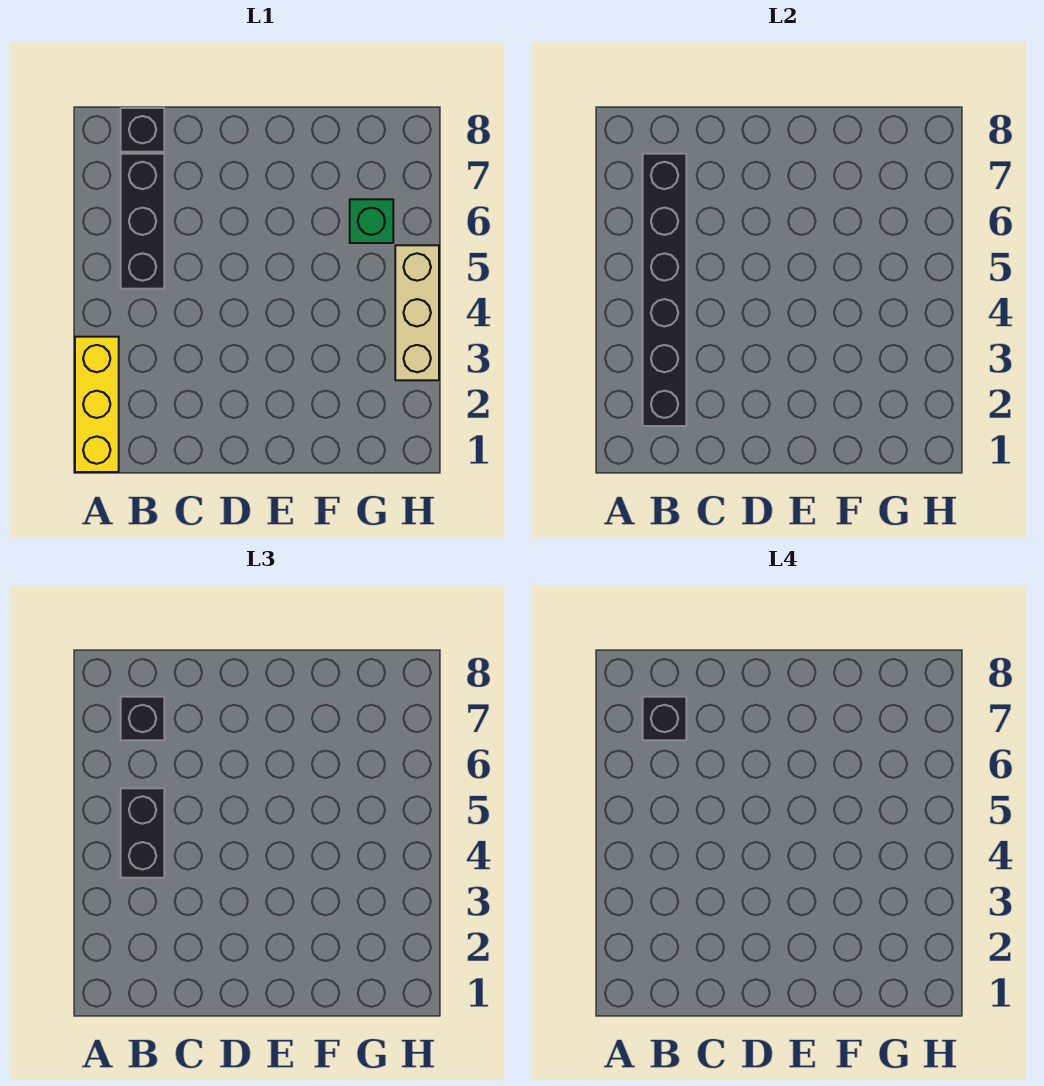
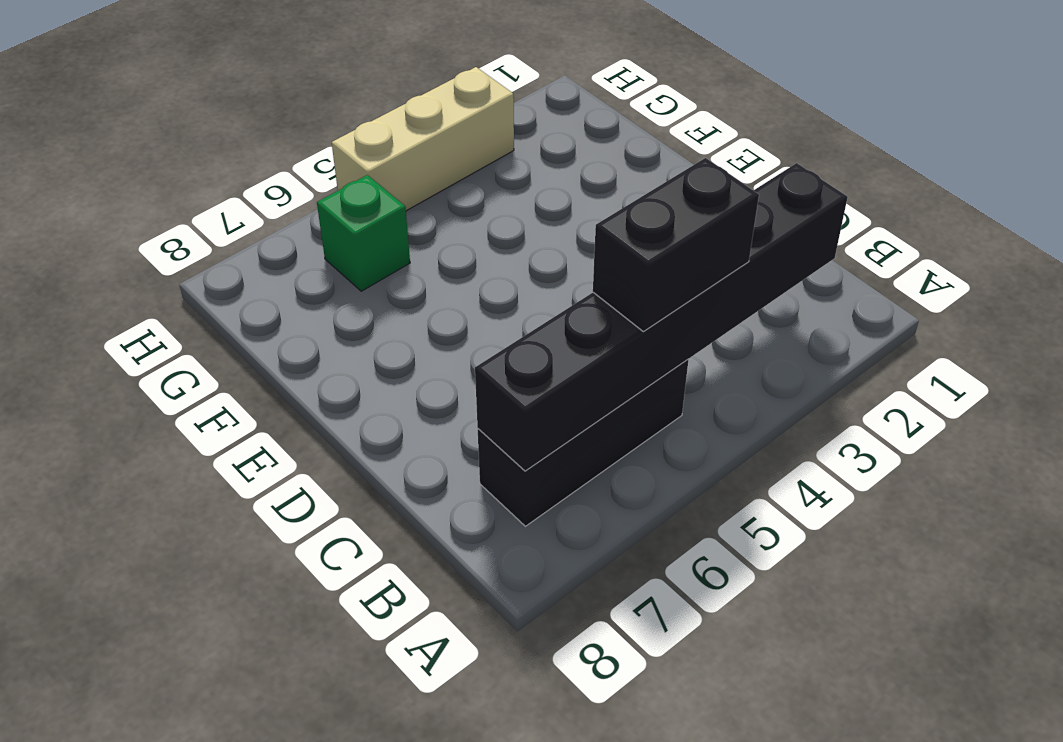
none -> yellow 1x3 brick [75,337,119,472]
none -> black 1x1 brick [121,108,164,152]

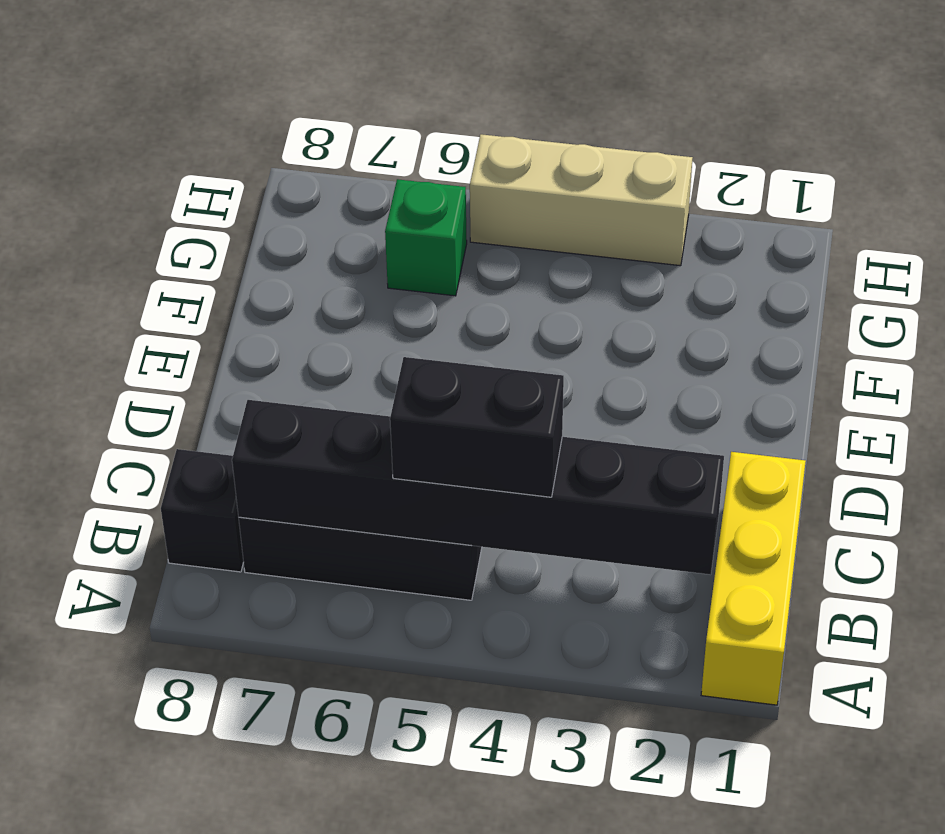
yellow 1x3 brick [701,452,806,705] -> yellow 1x3 brick turned to [75,337,119,472]
none -> black 1x1 brick [121,697,164,740]
none -> black 1x1 brick [643,697,686,740]

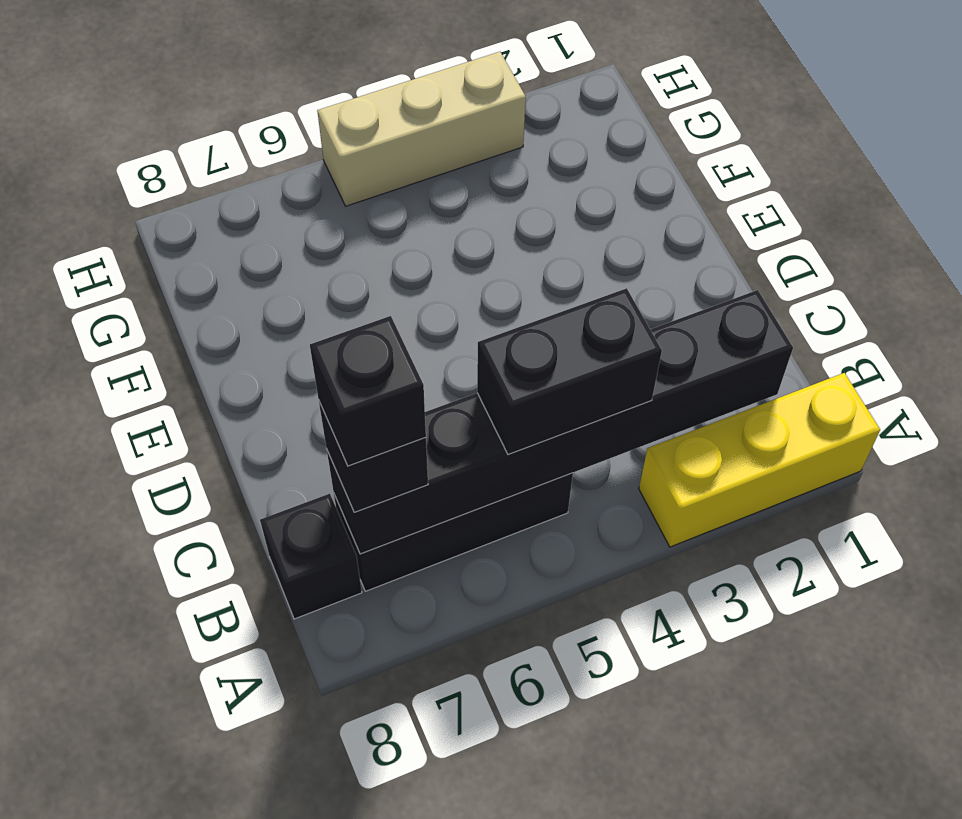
none -> green 1x1 brick [350,199,393,243]

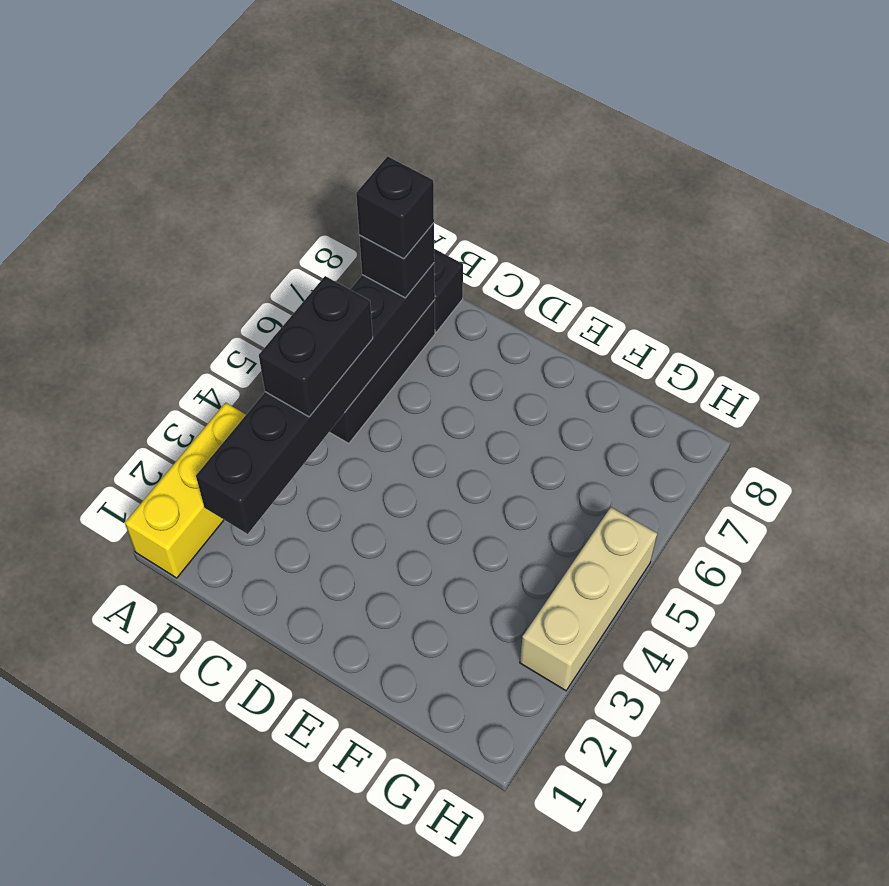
none -> green 1x1 brick [350,199,393,243]

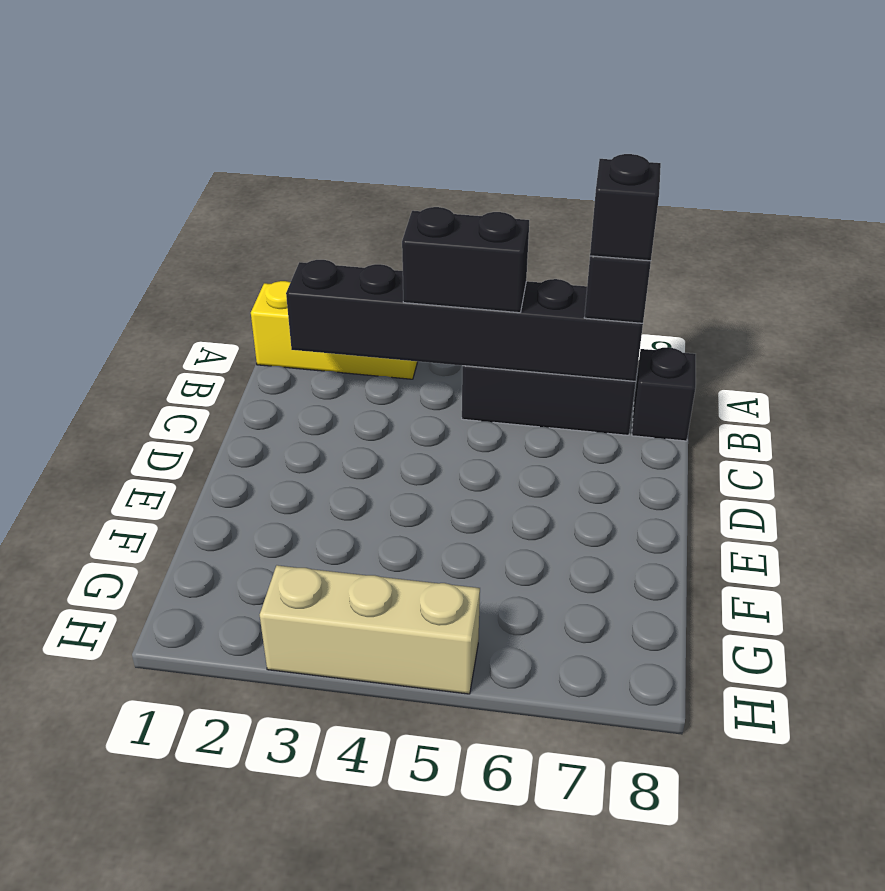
none -> green 1x1 brick [350,199,393,243]

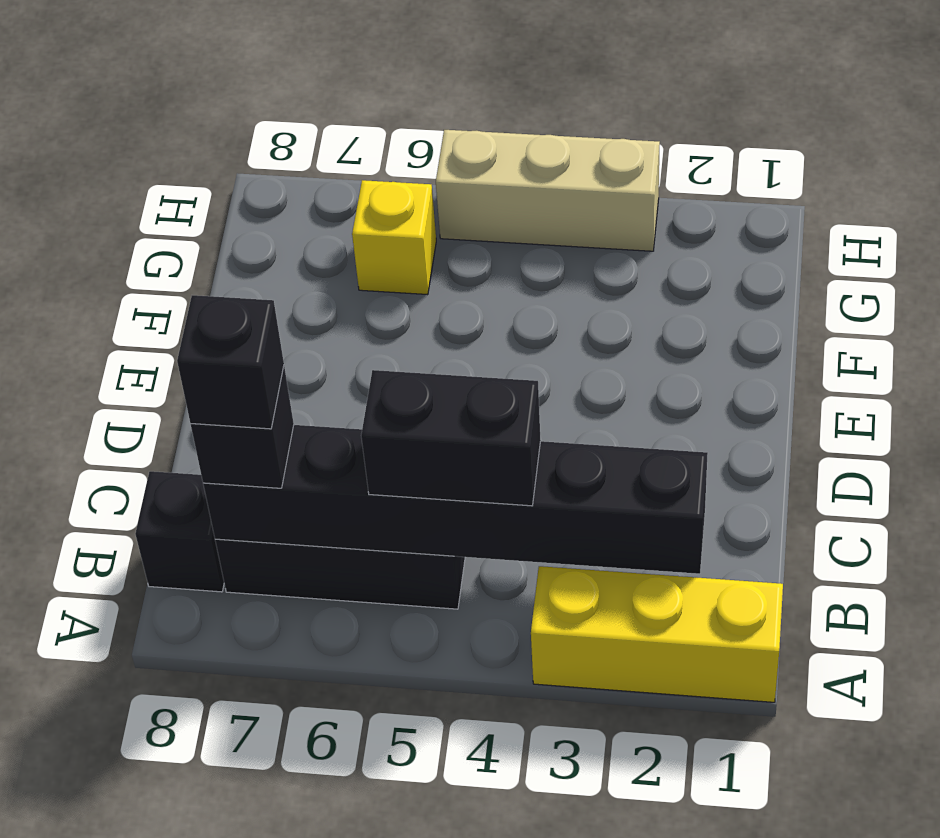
yellow 1x1 brick [352,180,436,295] -> green 1x1 brick [350,199,393,243]

